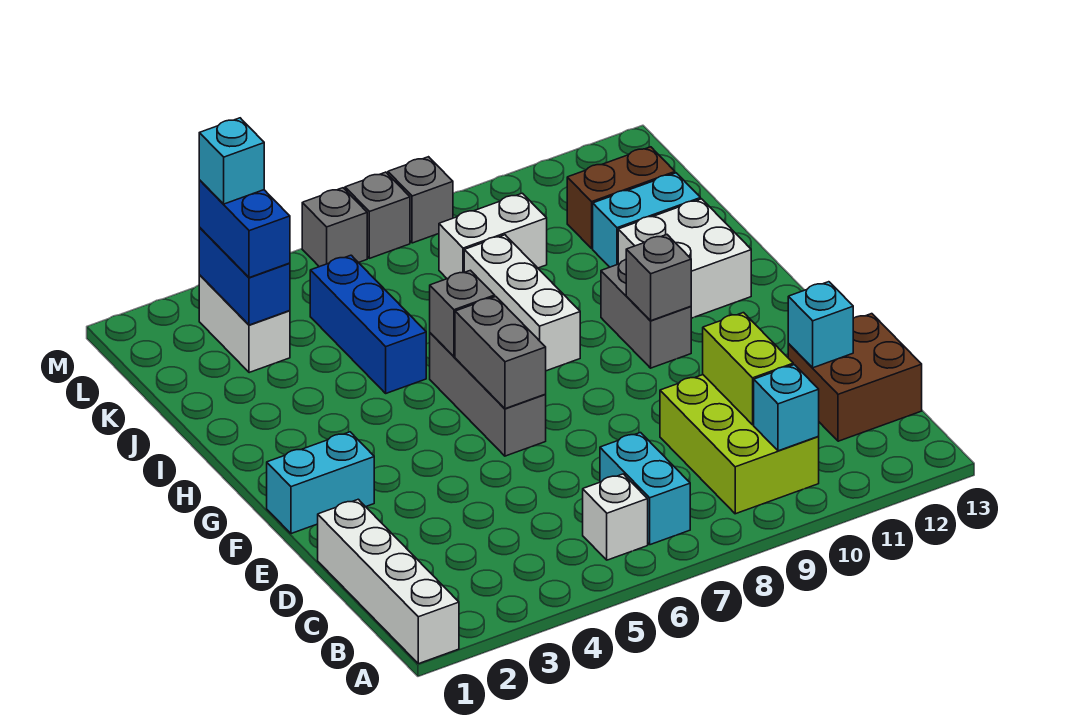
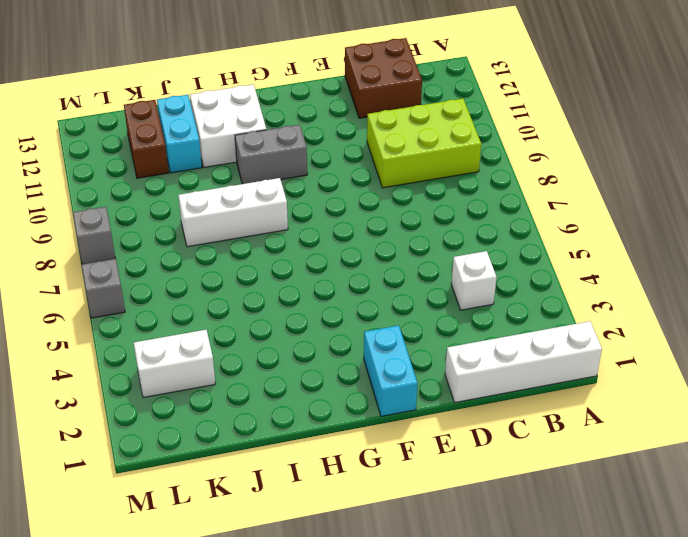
white 1x1 brick [451,251,497,310] -> white 1x1 brick moved to [583,474,648,560]
none -> cyan 1x2 brick [600,433,690,545]
none -> grey 1x3 brick [430,333,546,456]
none -> blue 1x3 brick [310,255,426,393]

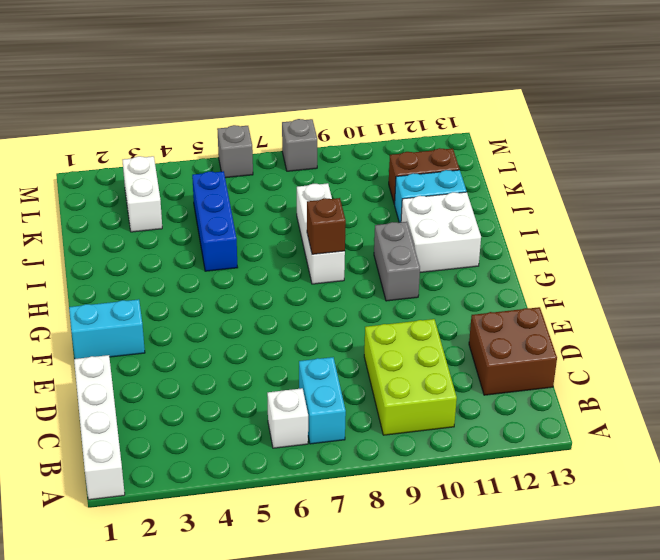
brown 1x1 brick [307,198,346,254] -> none
none -> grey 1x3 brick [430,333,546,456]
none -> white 1x2 brick [439,193,547,279]
none -> grey 1x1 brick [345,172,410,258]

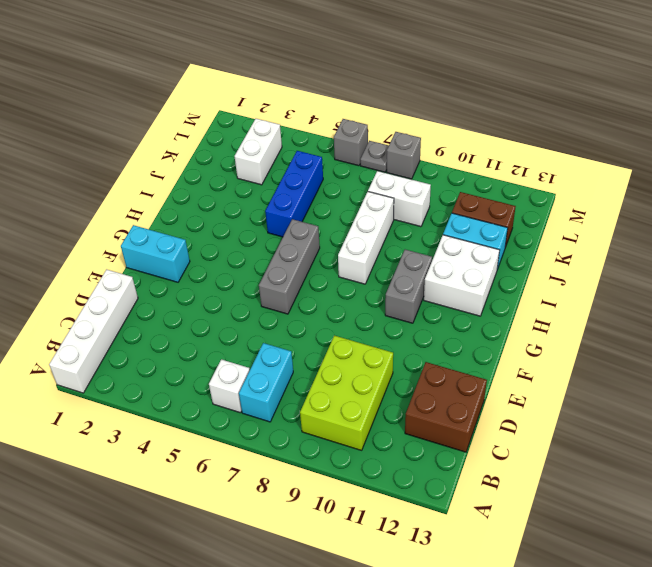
grey 1x1 plate [360,141,389,172] -> grey 1x1 brick [345,172,410,258]
none -> cyan 1x1 brick [754,365,819,451]
none -> lime 1x2 brick [703,313,793,425]
none -> cyan 1x1 brick [788,282,853,368]

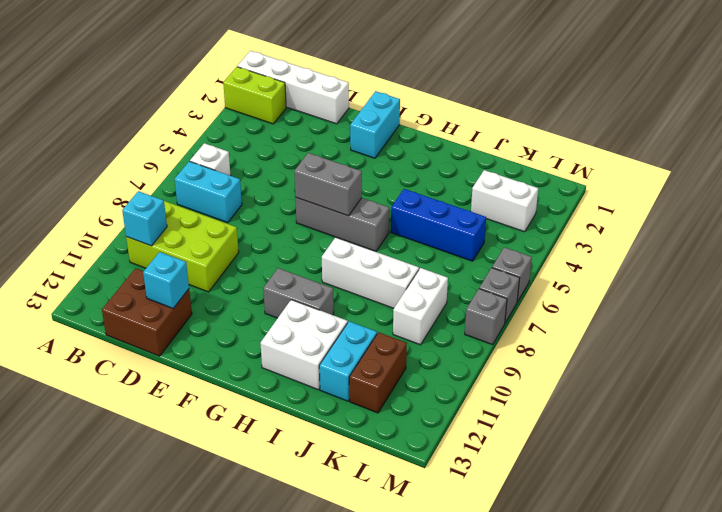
lime 1x2 brick [223,67,286,124] -> lime 1x2 brick moved to [703,313,793,425]
none -> grey 1x1 brick [626,235,691,321]
none -> grey 1x1 brick [430,270,495,357]
none -> blue 1x2 brick [199,228,290,325]

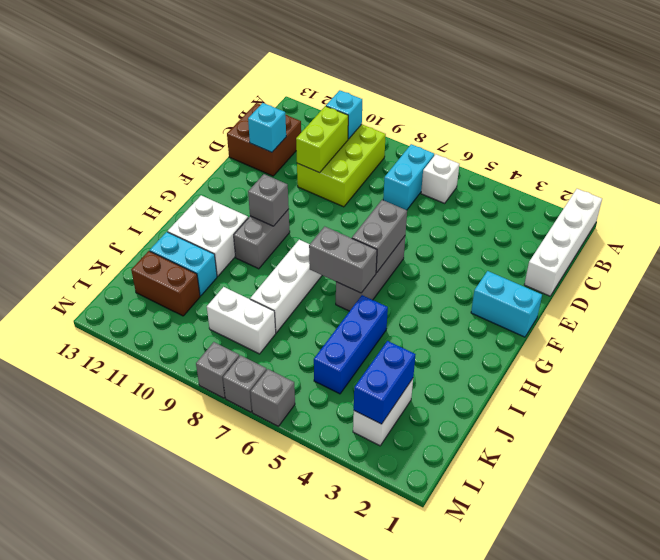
grey 1x2 brick [309,227,377,293] -> grey 1x1 brick [430,270,495,357]
none -> blue 1x2 brick [199,180,290,278]
none -> cyan 1x1 brick [199,118,264,204]

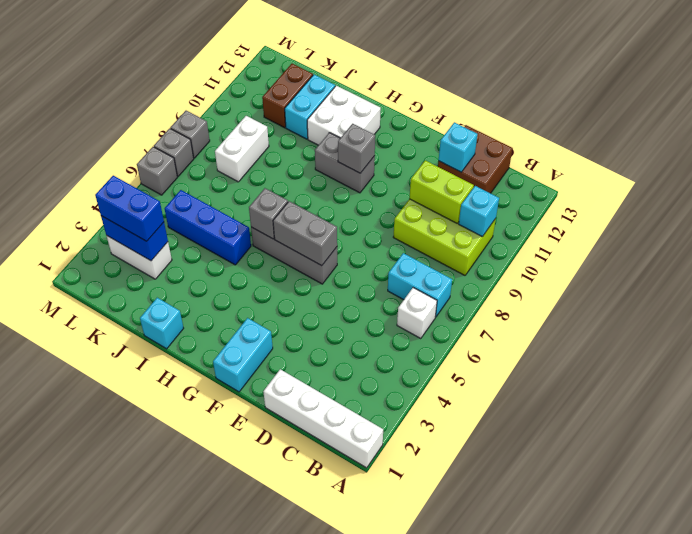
cyan 1x1 brick [140,298,184,349] -> cyan 1x1 brick moved to [199,118,264,204]
none -> white 1x3 brick [464,235,580,371]

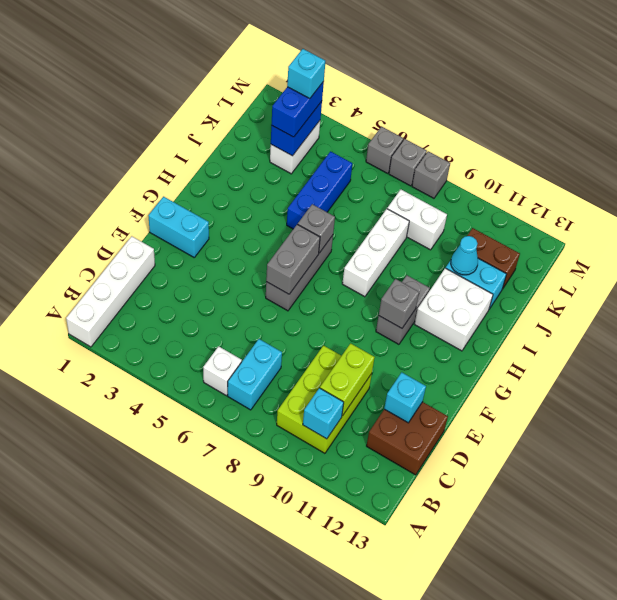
cyan 1x1 cone [451,236,478,275] -> none

